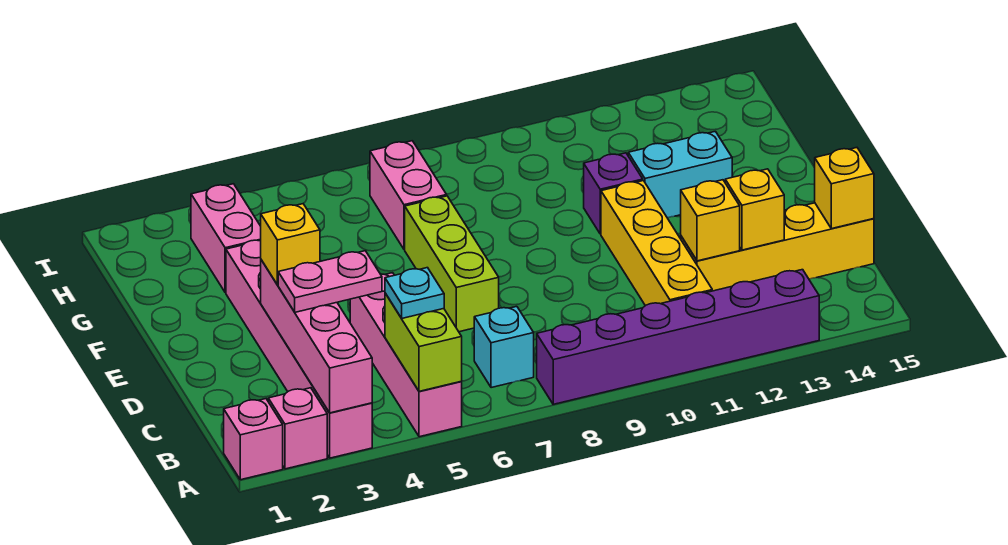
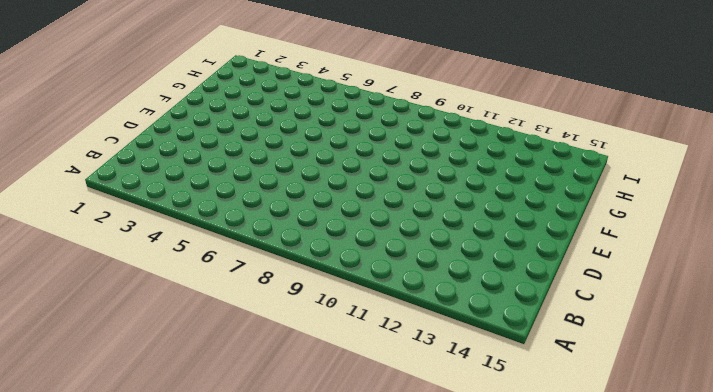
none -> pink 1x1 brick [224,399,283,480]
none -> pink 1x1 brick [268,388,327,469]
none -> pink 1x6 brick [226,240,372,458]

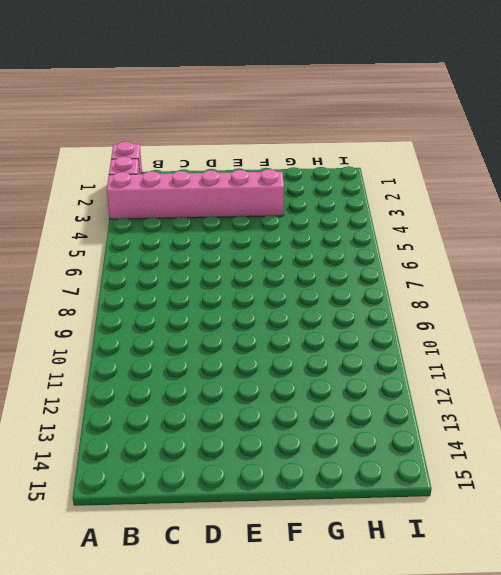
none -> pink 1x4 brick [350,273,462,437]
none -> purple 1x6 brick [537,270,819,404]
none -> cyan 1x1 brick [474,306,534,388]

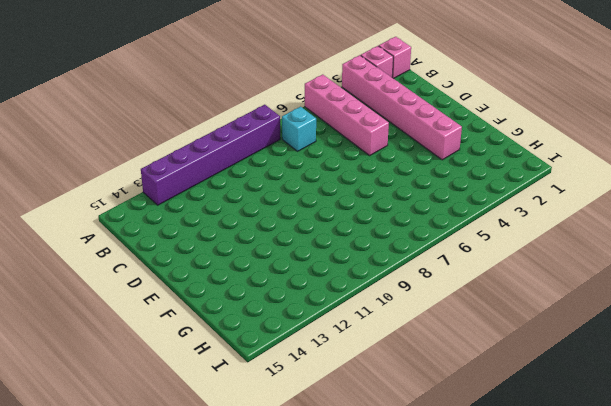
none -> yellow 1x4 brick [601,181,712,306]
none -> yellow 1x4 brick [681,203,874,291]
none -> lime 1x3 brick [405,196,499,332]

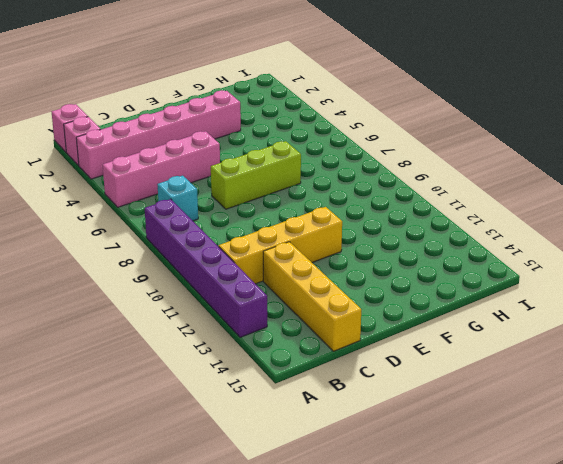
none -> purple 1x1 brick [584,153,643,234]
none -> cyan 1x2 brick [628,131,732,218]
none -> pink 1x2 brick [191,184,261,293]

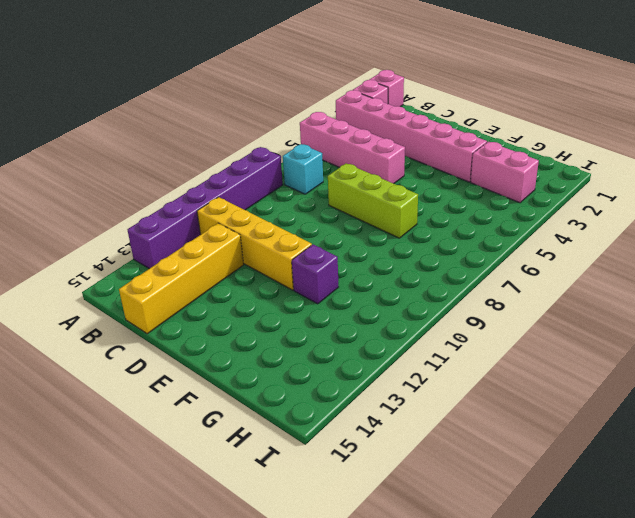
none -> cyan 1x2 brick [628,131,732,218]
none -> pink 1x2 brick [370,141,447,249]
none -> pink 1x4 brick [261,260,372,413]

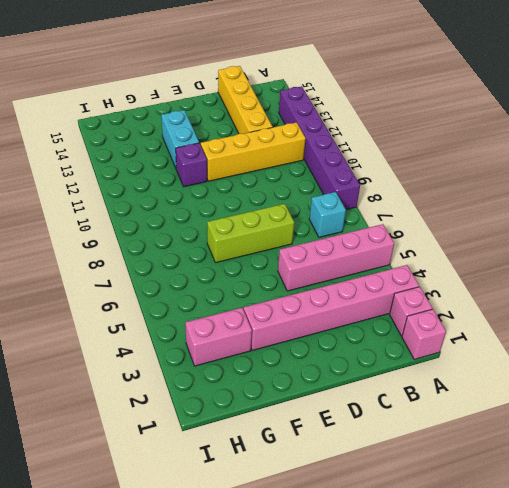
none -> pink 1x2 brick [370,141,447,249]
none -> pink 1x4 brick [261,260,372,413]
none -> lime 1x2 brick [385,293,462,391]

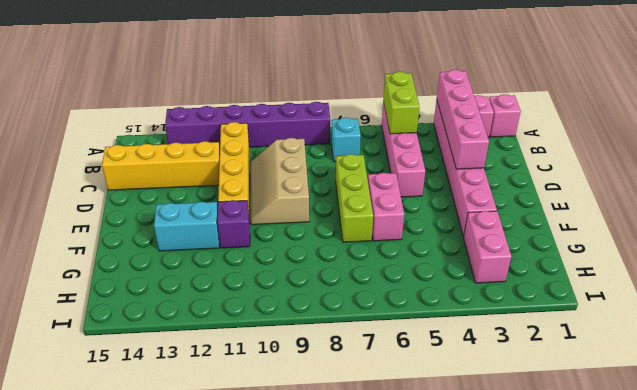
tan 2x3 slope [250,138,309,225] -> none
pink 1x2 brick [368,173,404,241] -> pink 1x2 brick moved to [370,141,447,249]
none -> yellow 1x1 brick [681,180,740,261]
none -> yellow 1x1 brick [725,169,784,250]
none -> yellow 1x1 brick [815,148,874,229]

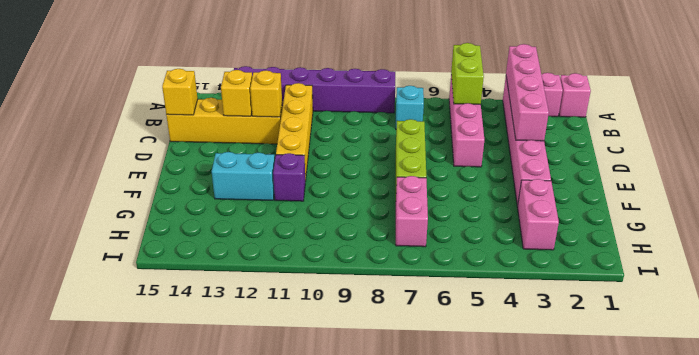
none -> cyan 1x1 plate [385,268,444,318]
none -> pink 1x2 plate [278,251,382,312]
none -> yellow 1x1 brick [261,204,320,285]

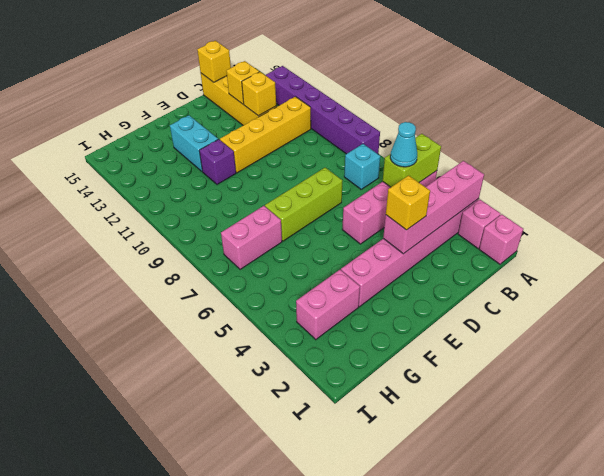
cyan 1x1 cone [390,122,417,167] -> cyan 1x1 plate [385,268,444,318]
none -> pink 1x2 plate [278,251,382,312]

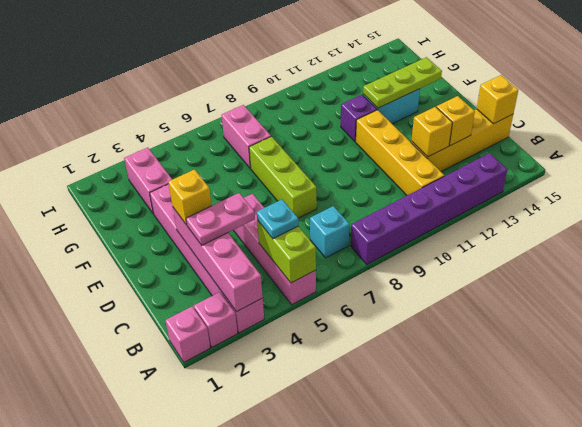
lime 1x3 plate [363,57,442,108] -> none

